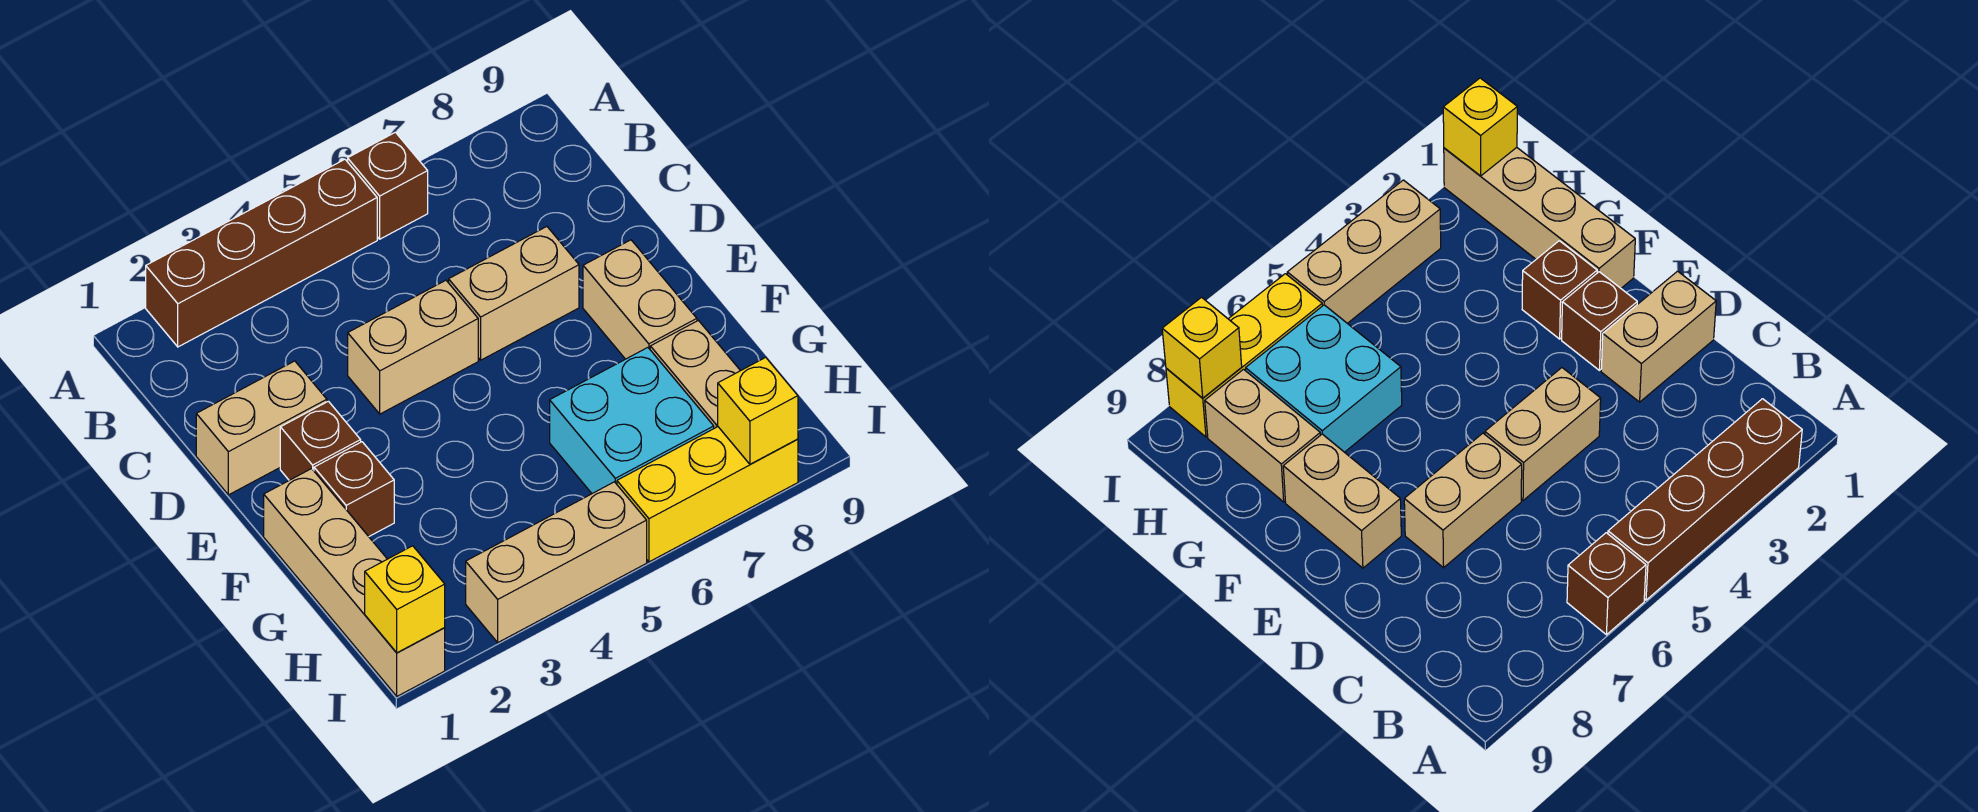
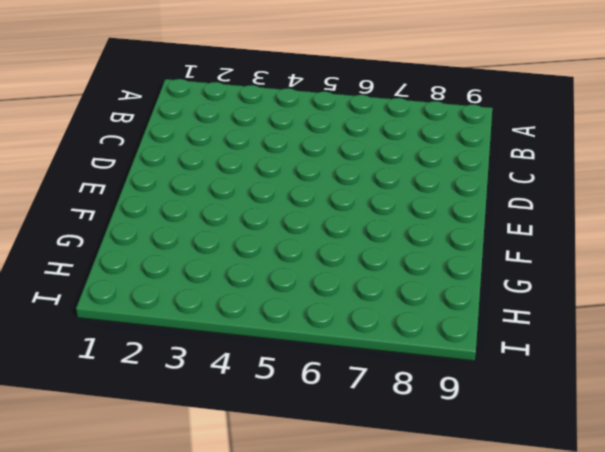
none -> brown 1x4 brick [146,159,377,347]
none -> brown 1x1 brick [348,132,428,239]
none -> tan 1x2 brick [196,361,327,495]

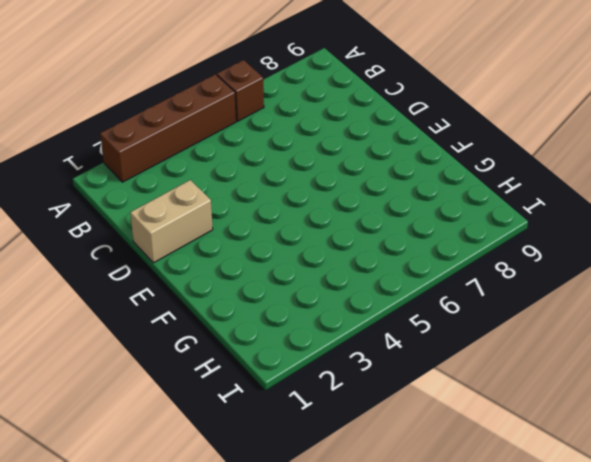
none -> tan 1x2 brick [348,280,478,414]
none -> tan 1x2 brick [449,227,579,360]
none -> brown 1x1 brick [280,401,361,480]

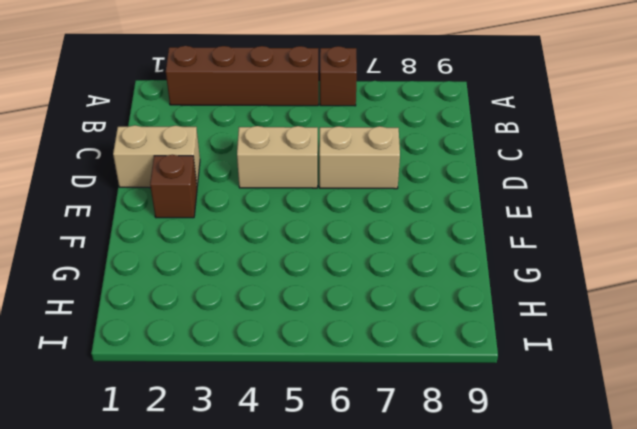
none -> tan 1x2 brick [583,240,697,359]
none -> tan 1x4 brick [264,469,445,696]
none -> brown 1x1 brick [314,442,394,536]

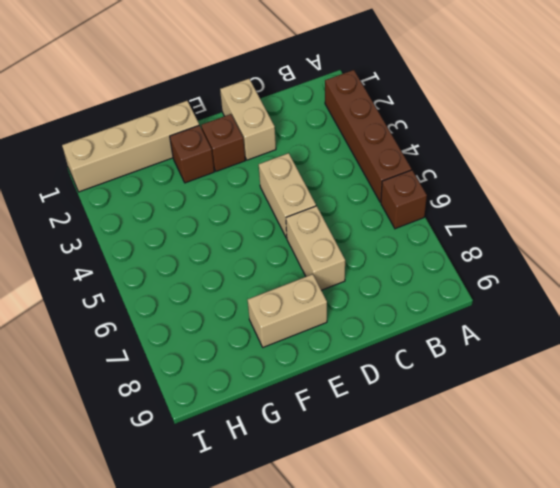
none -> cyan 2x2 brick [550,348,714,493]
none -> tan 1x2 brick [650,320,740,428]
none -> tan 1x3 brick [466,482,647,642]

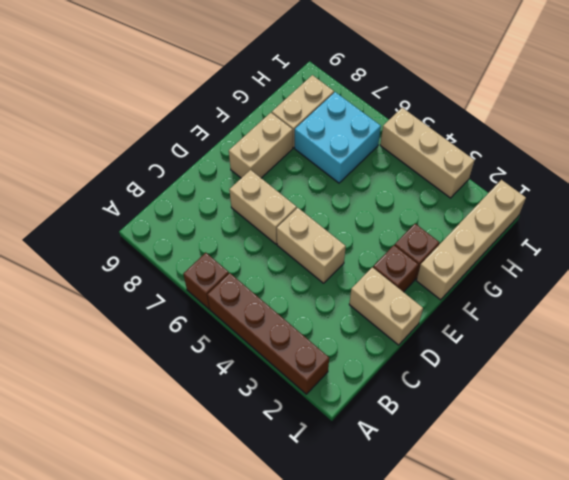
none -> yellow 1x3 brick [617,427,798,562]
none -> yellow 1x1 brick [365,546,445,653]
none -> yellow 1x1 brick [718,357,798,464]

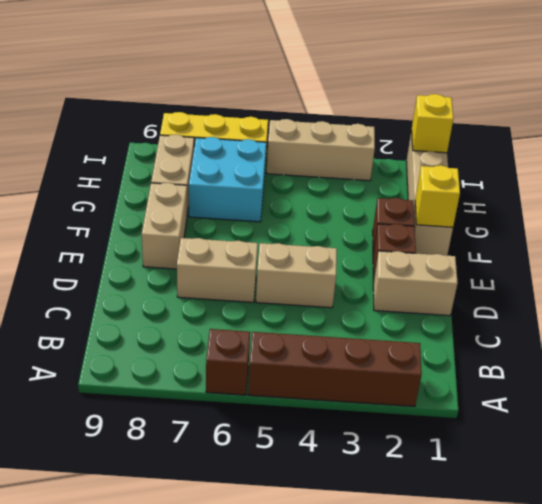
yellow 1x1 brick [415,165,460,227] -> yellow 1x1 brick moved to [718,357,798,464]

